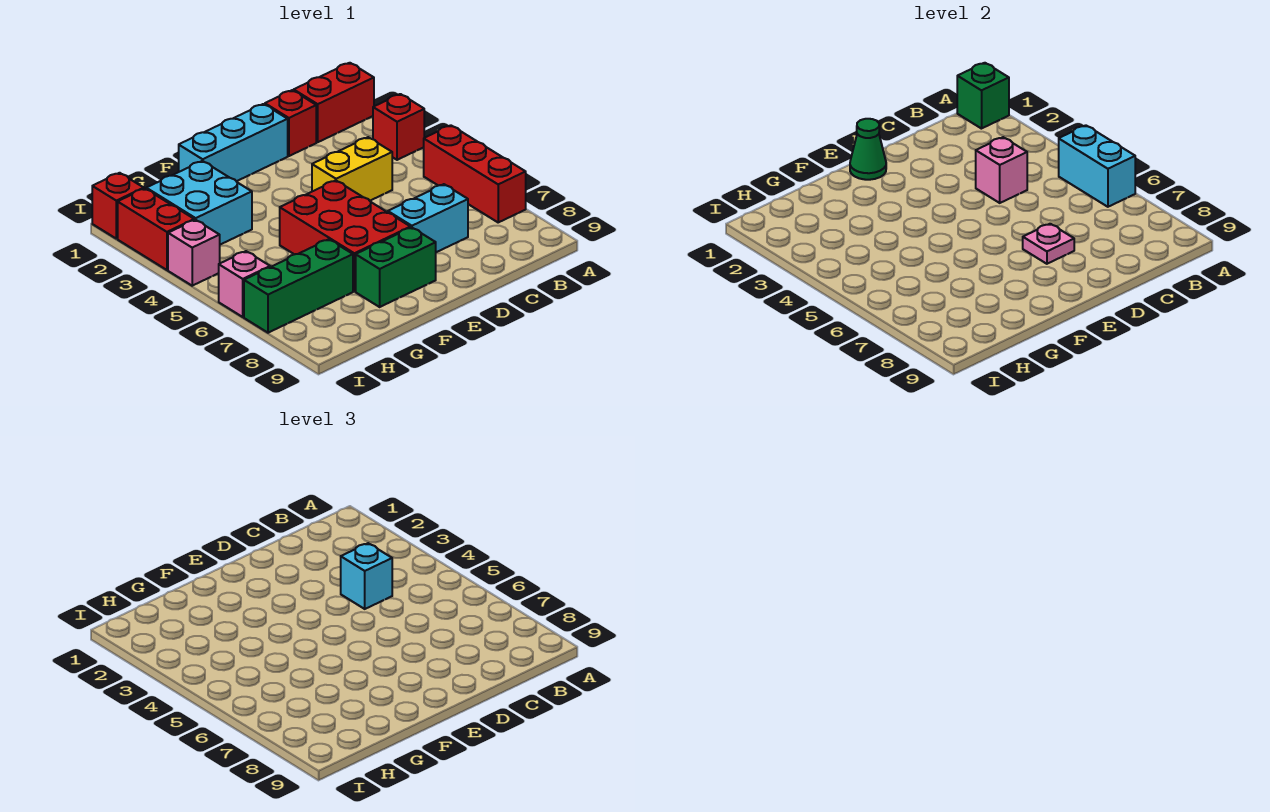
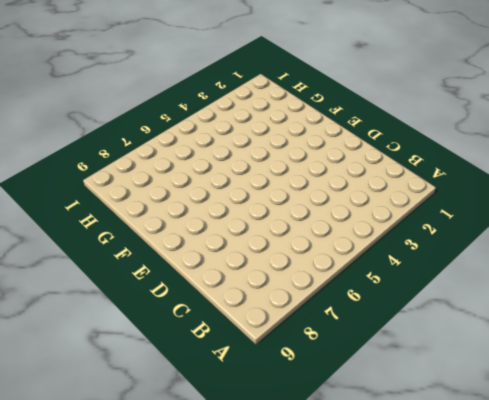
none -> red 1x2 brick [294,63,374,142]
none -> red 1x1 brick [373,94,424,160]
none -> red 1x3 brick [424,125,526,222]

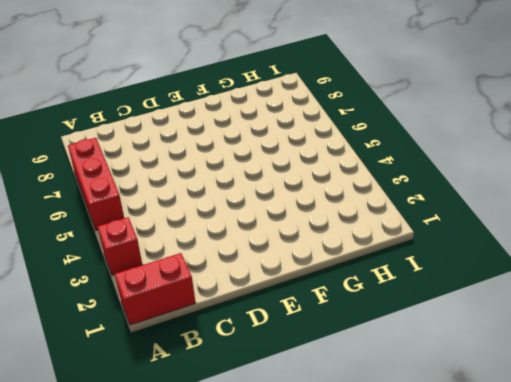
none -> red 1x1 brick [265,90,316,156]
none -> yellow 1x2 brick [312,137,392,201]
none -> cyan 1x2 brick [388,184,468,252]

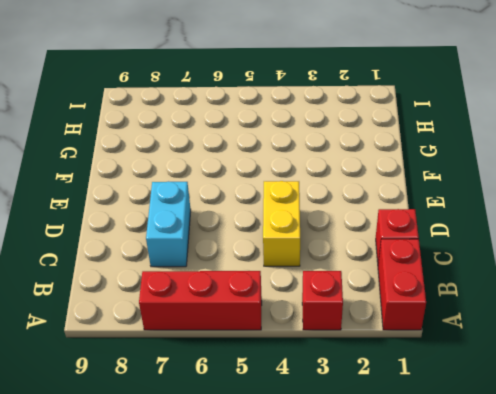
none -> cyan 1x3 brick [179,104,288,181]
none -> red 2x3 brick [280,180,411,291]
none -> green 1x2 brick [356,227,436,307]

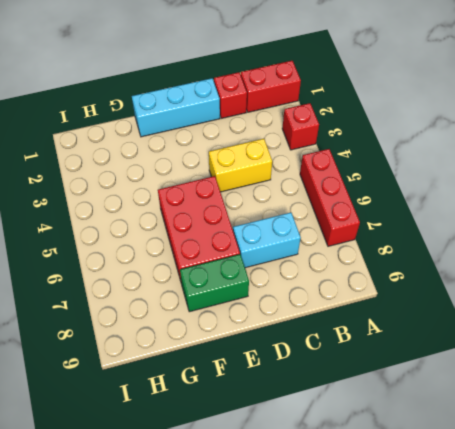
none -> cyan 2x2 brick [146,161,252,245]
none -> green 1x3 brick [244,239,353,333]
none -> red 1x1 brick [92,173,144,239]

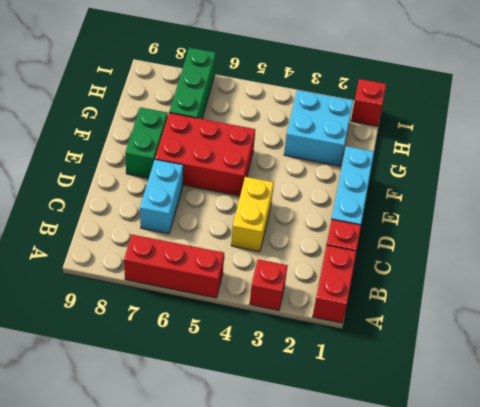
none -> red 1x2 brick [118,189,194,270]
none -> pink 1x1 brick [168,220,220,286]
none -> pink 1x1 brick [219,251,270,317]

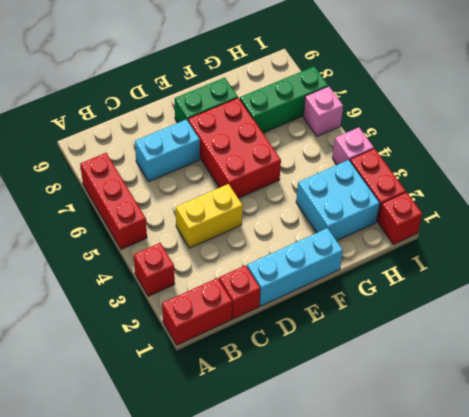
none -> green 1x1 brick [957,63,1009,129]
none -> cyan 1x2 brick [1059,125,1135,207]
none -> pink 1x1 brick [976,137,1027,203]

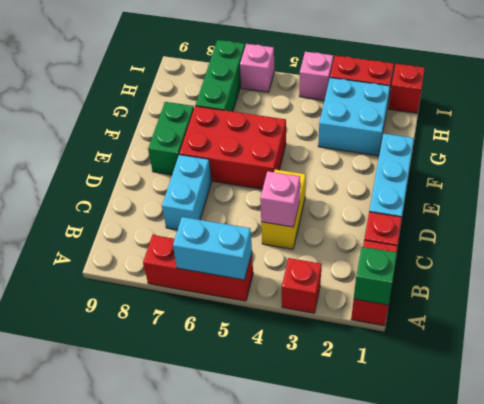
none -> pink 1x1 plate [1023,224,1074,264]
none -> green 1x1 cone [850,119,886,180]
none -> cyan 1x1 brick [341,543,392,609]

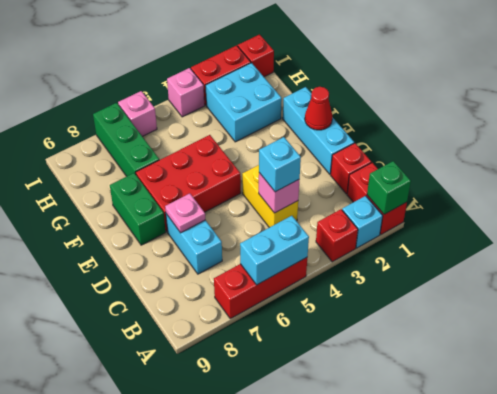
cyan 1x1 brick [342,196,383,248] -> none
red 1x1 cone [305,87,332,130] -> green 1x1 cone [850,119,886,180]

